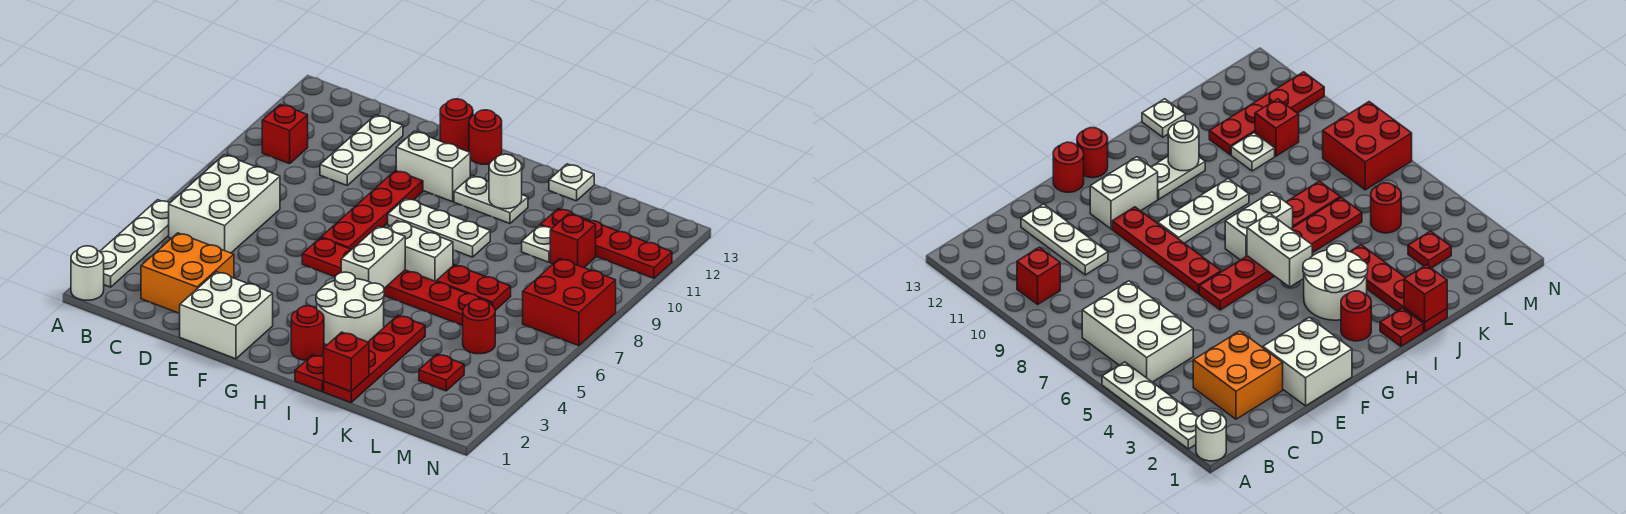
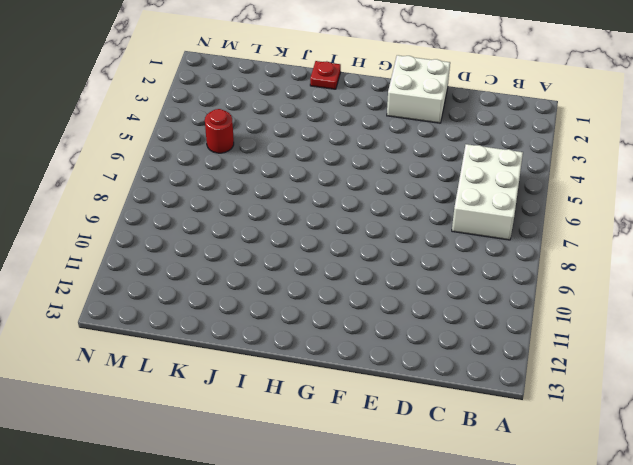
none -> white 1x1 round brick [71,246,104,300]
none -> white 1x4 plate [100,200,169,287]
none -> red 1x1 brick [262,104,308,164]
none -> orange 2x2 brick [141,233,234,313]

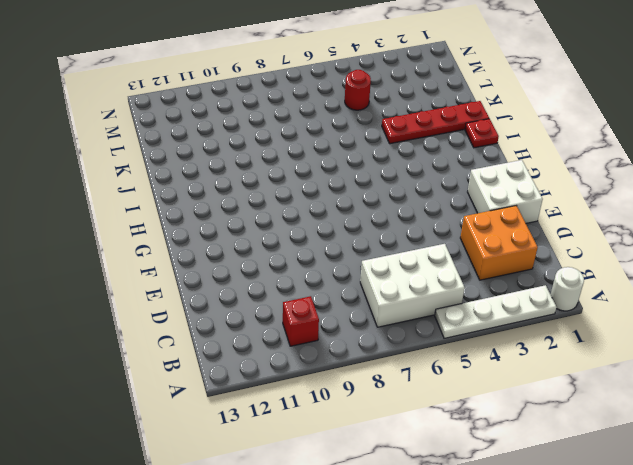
none -> white 1x3 plate [320,115,403,185]
none -> red 1x6 plate [302,238,492,325]
none -> red 1x4 plate [321,171,423,249]
none -> white 1x2 brick [396,131,470,202]

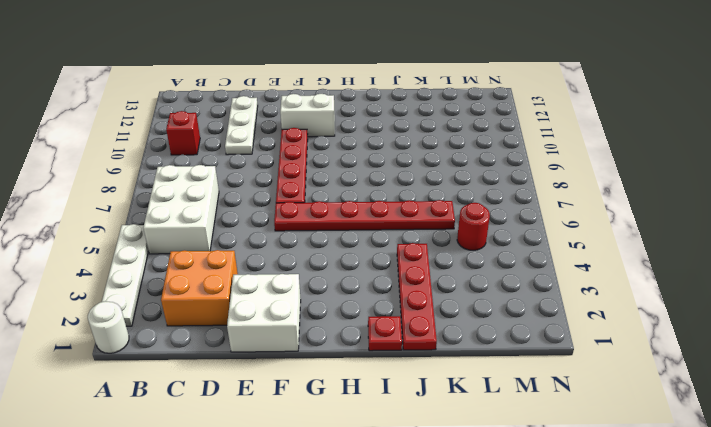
none -> red 1x1 round brick [440,99,473,151]
none -> white 1x3 plate [388,198,490,257]
none -> red 1x1 round brick [469,110,502,164]
none -> red 1x1 round brick [291,306,324,360]

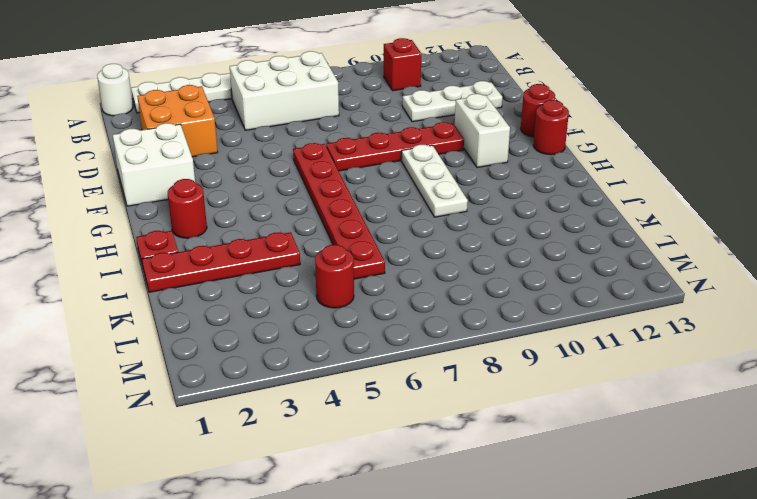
none -> white 2x2 round brick [316,272,384,345]
none -> white 1x2 brick [389,221,453,281]
none -> white 1x2 plate [454,176,528,223]
none -> red 1x2 plate [436,265,511,310]

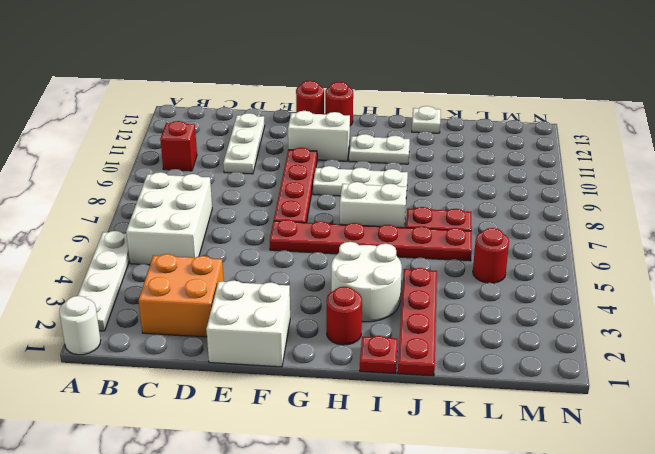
none -> white 1x1 plate [522,225,551,262]
none -> red 1x4 plate [540,208,672,278]
none -> red 1x1 plate [419,354,464,391]
none -> red 1x1 brick [550,214,596,268]

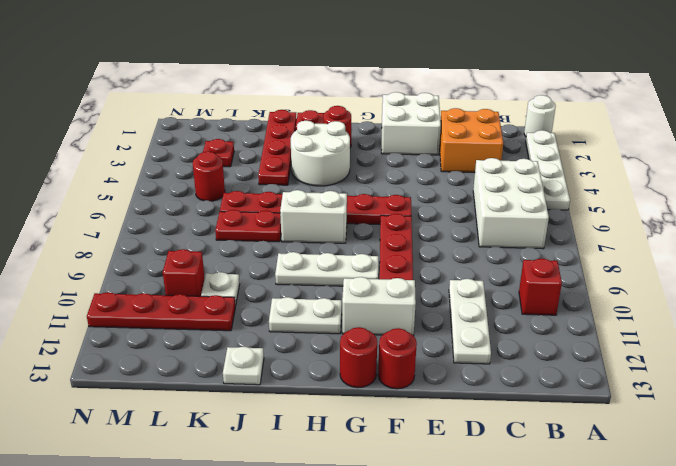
none -> red 2x2 brick [523,259,616,346]
none -> white 1x2 brick [341,226,405,288]
none -> white 1x1 round brick [489,154,522,209]
none -> red 1x1 brick [324,332,369,392]

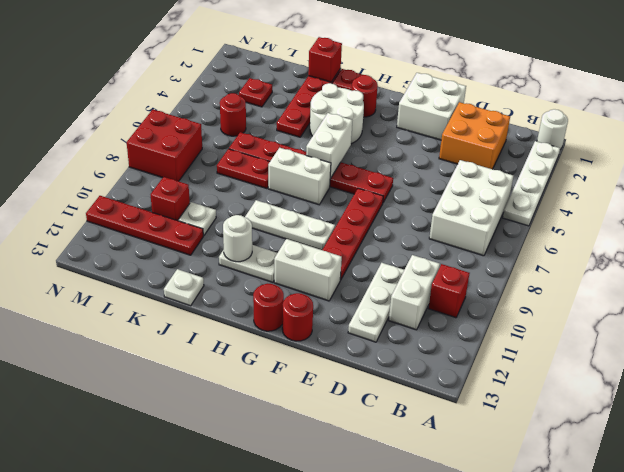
white 1x2 brick [389,255,440,330] -> none

